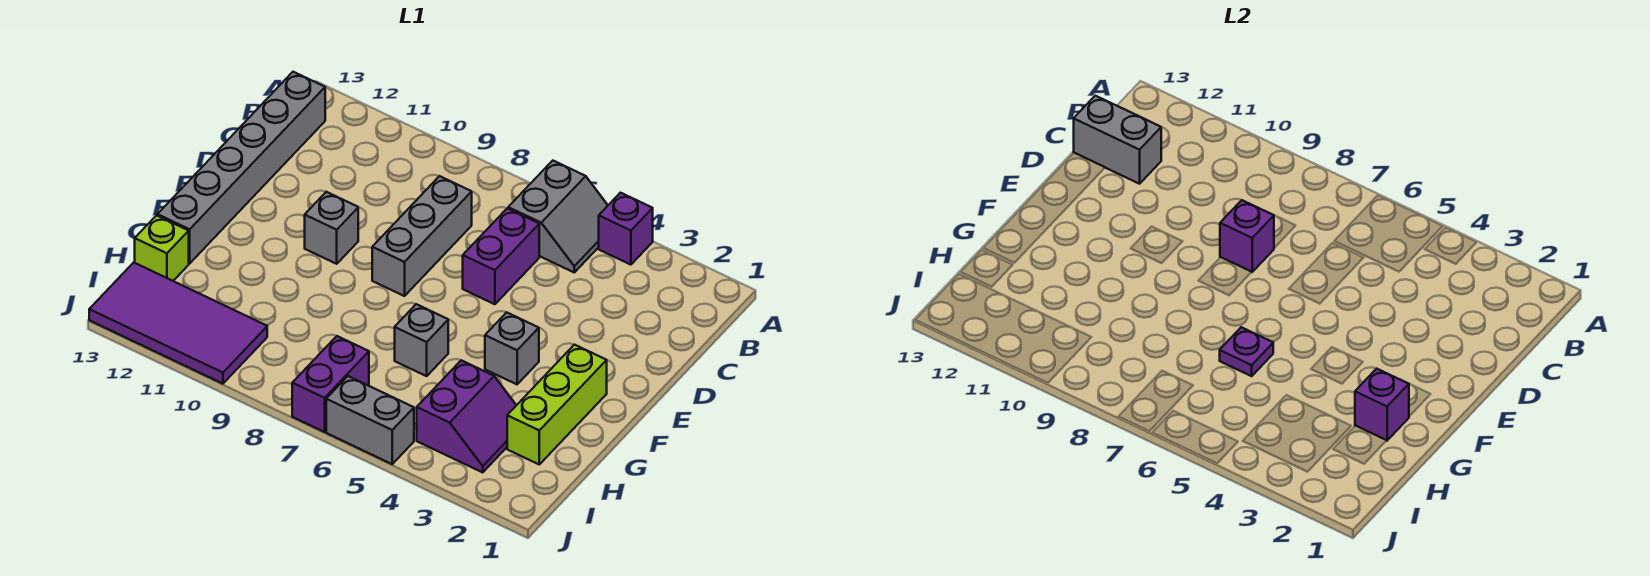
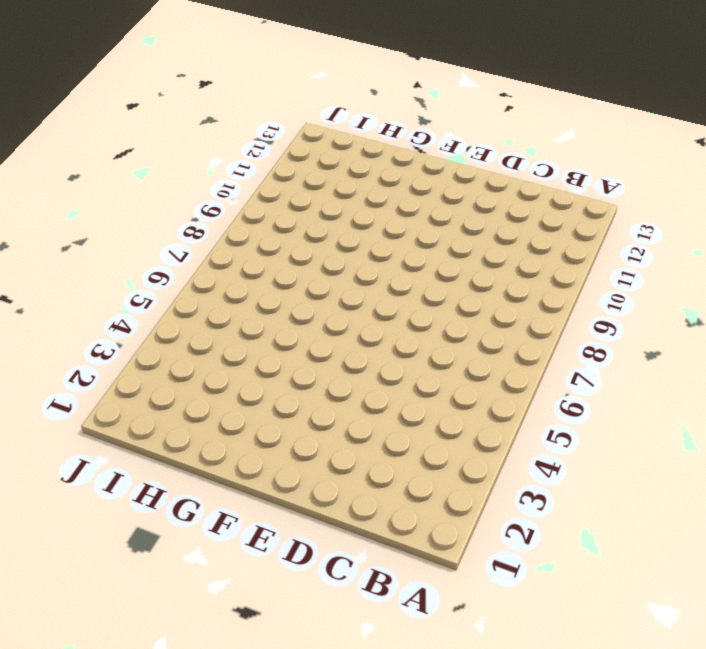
none -> purple 1x1 brick [599,193,653,265]
none -> grey 2x2 slope [508,161,608,272]
none -> grey 1x6 brick [157,72,325,263]

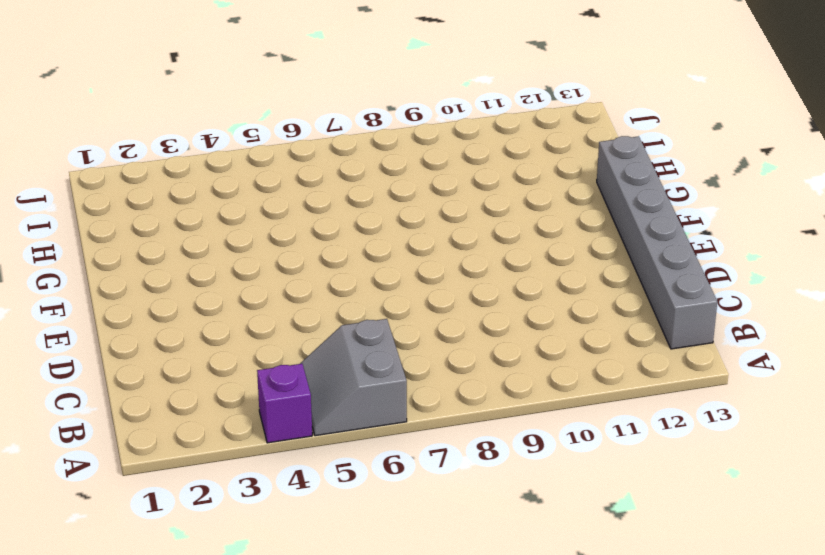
none -> purple 1x2 brick [463,208,539,304]
none -> grey 1x3 brick [372,176,472,296]
none -> grey 1x1 brick [305,192,358,264]

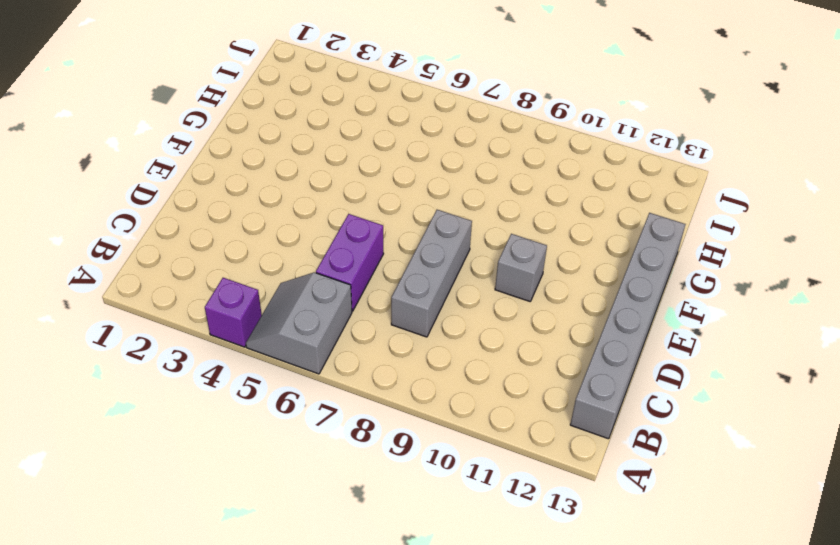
none -> lime 1x3 brick [507,345,607,464]
none -> grey 1x1 brick [485,312,539,384]
none -> grey 1x1 brick [395,304,448,376]

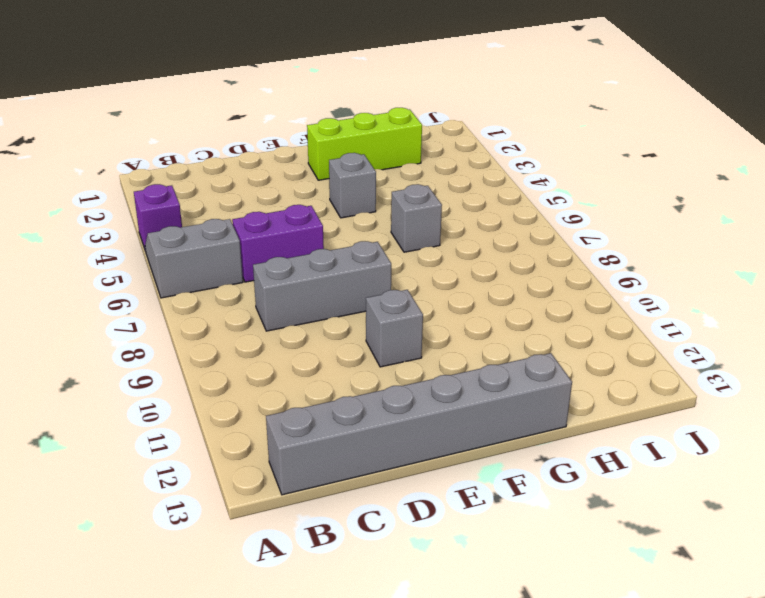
none -> purple 2x2 slope [417,360,516,472]
none -> lime 1x1 brick [135,216,189,281]
none -> purple 1x2 brick [292,336,369,432]

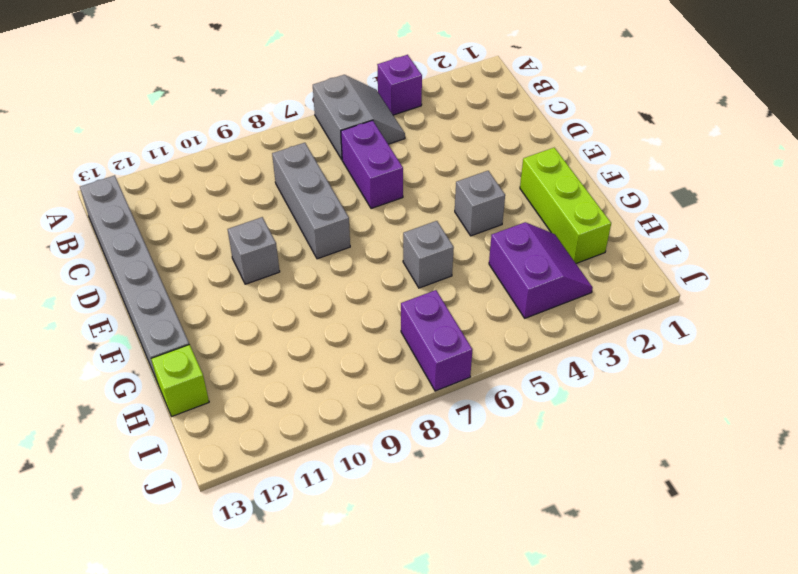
none -> purple 2x4 tile [89,262,267,384]
none -> grey 1x2 brick [326,376,414,464]
none -> grey 1x2 brick [1074,96,1161,184]

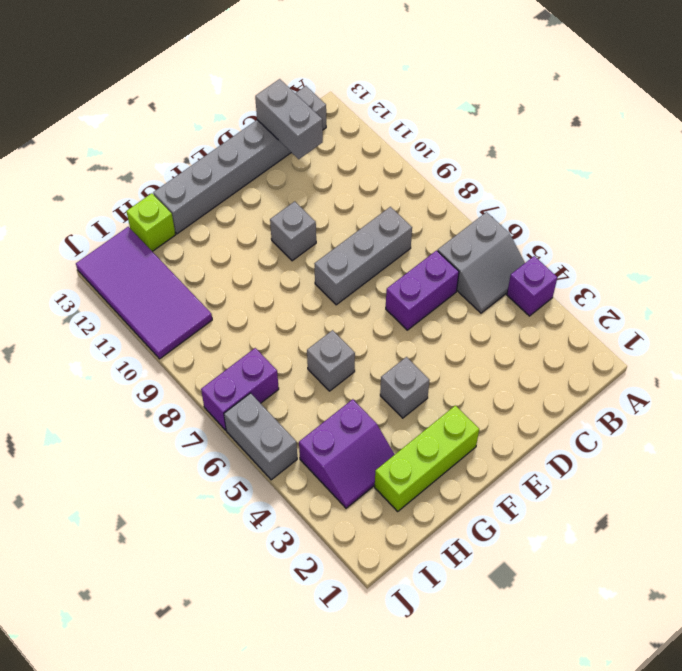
none -> purple 1x1 brick [1220,200,1274,272]
none -> purple 1x1 brick [1355,369,1409,441]
none -> purple 1x1 plate [1220,327,1273,376]

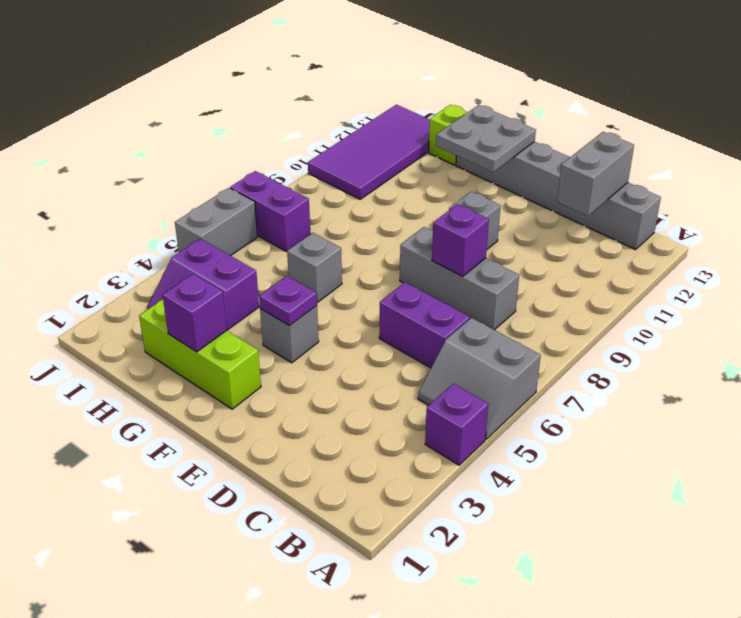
purple 1x1 plate [259,276,317,325] -> purple 1x1 plate moved to [1220,327,1273,376]
grey 2x2 plate [436,105,536,172] -> none

